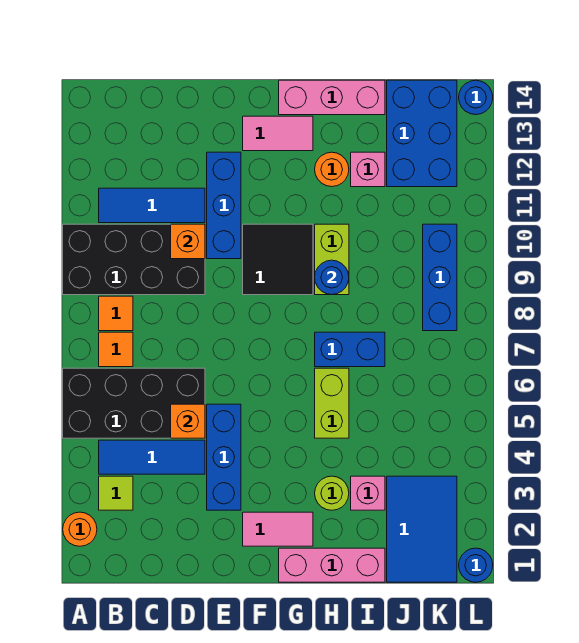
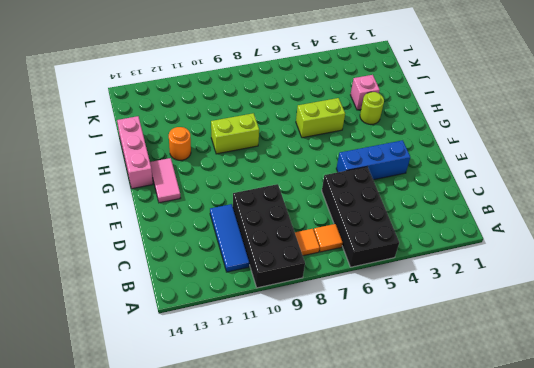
none -> orange 1x1 round brick [63,512,97,546]
none -> lime 1x1 tile [99,476,133,510]
none -> blue 1x3 tile [99,440,205,474]
none -> blue 1x3 brick [207,152,241,259]

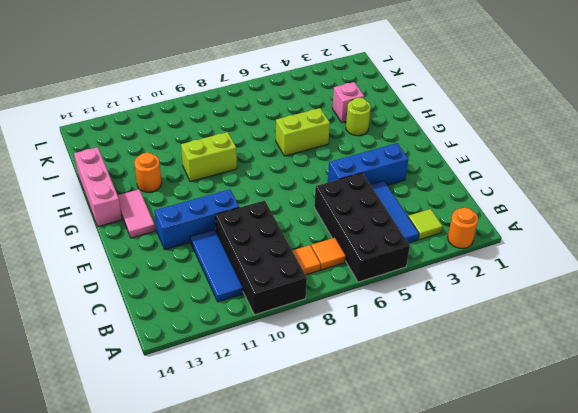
none -> pink 1x2 tile [243,512,313,546]
none -> black 2x2 tile [243,224,313,295]
none -> pink 1x3 brick [279,548,385,582]
none -> blue 1x2 brick [315,332,385,367]

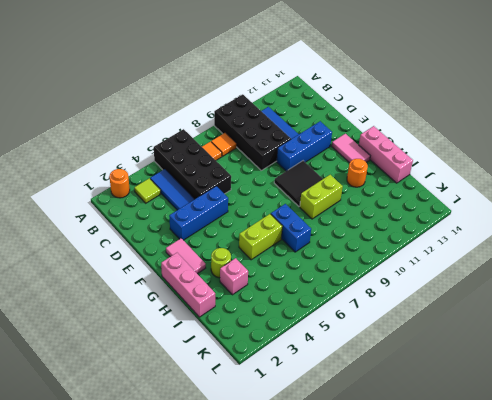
none -> pink 1x1 brick [351,152,385,187]
none -> blue 2x3 tile [387,476,457,582]
none -> blue 2x3 brick [387,80,457,187]
none -> blue 1x3 brick [423,224,457,331]

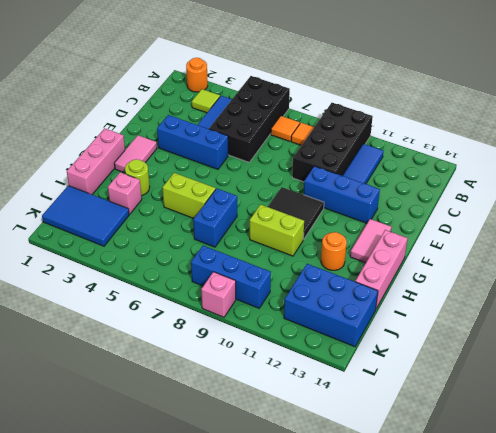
pink 1x1 brick [201,272,236,317] -> pink 1x1 brick moved to [351,152,385,187]
none -> blue 1x1 round brick [459,548,493,582]
none -> blue 1x1 round brick [459,80,493,115]
none -> orange 1x1 brick [171,404,205,438]
none -> orange 1x1 brick [171,224,205,259]

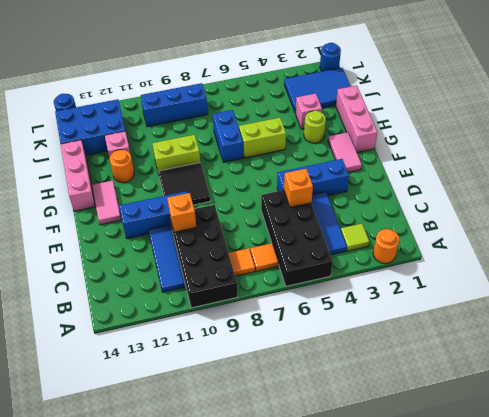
none -> blue 1x1 round brick [315,260,349,295]

